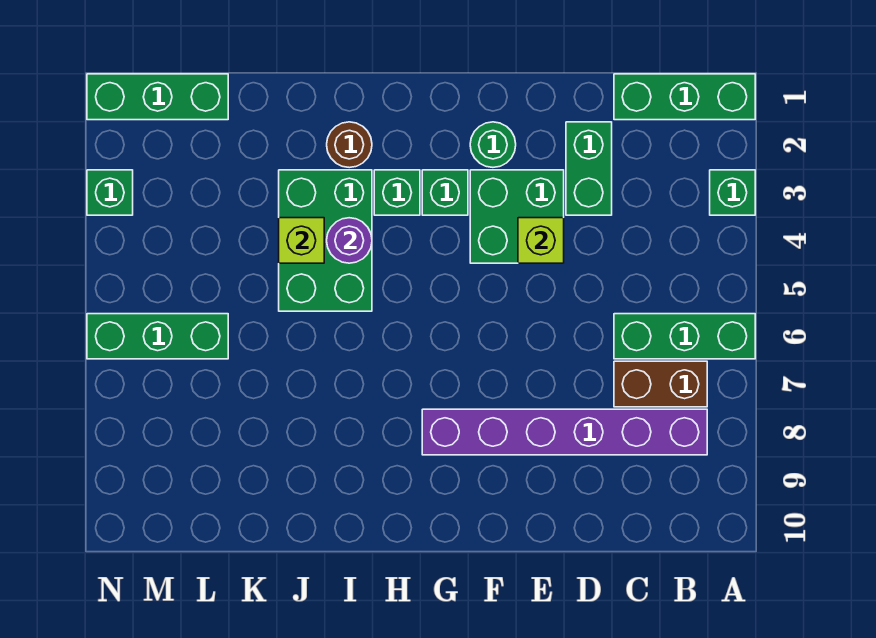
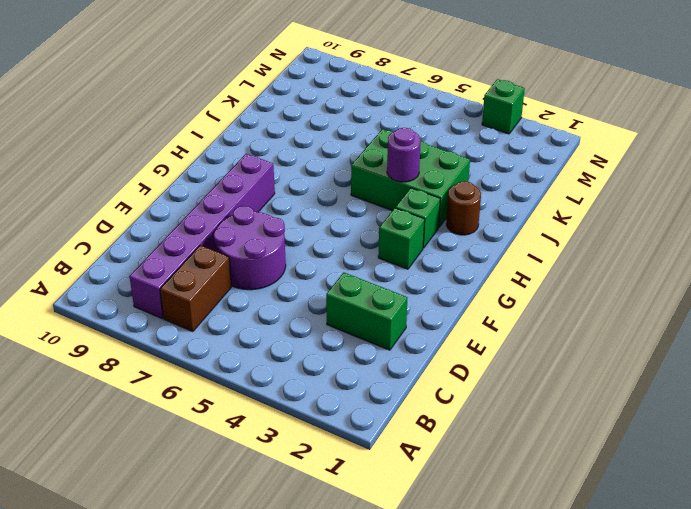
purple 2x2 round brick [214,206,286,290] -> none
none -> green 1x3 brick [614,74,755,120]
none -> green 1x1 brick [710,170,755,215]
none -> green 1x3 brick [614,314,755,359]

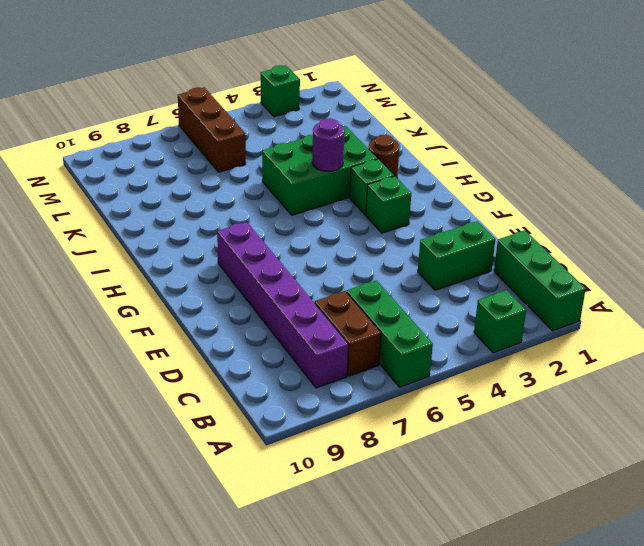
brown 1x3 brick [178,87,246,172] -> green 1x3 brick [87,314,228,359]
none -> green 2x2 brick [470,170,564,263]
none -> green 1x1 round brick [470,122,516,167]
none -> green 1x3 brick [87,74,228,120]

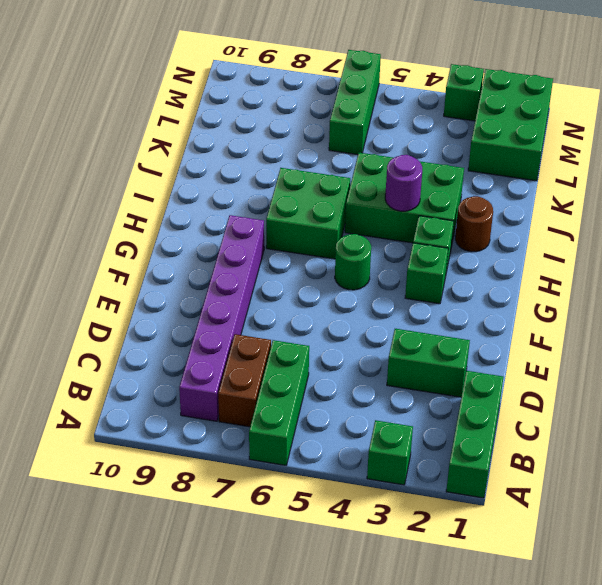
green 1x1 round brick [335,234,371,290] -> green 1x1 round brick moved to [470,122,516,167]
green 2x2 brick [266,168,350,259] -> green 2x2 brick moved to [470,170,564,263]
green 2x3 brick [468,69,553,181] -> green 1x3 brick [87,74,228,120]
none -> lime 1x1 brick [518,218,564,263]
none -> lime 1x1 brick [279,218,324,263]

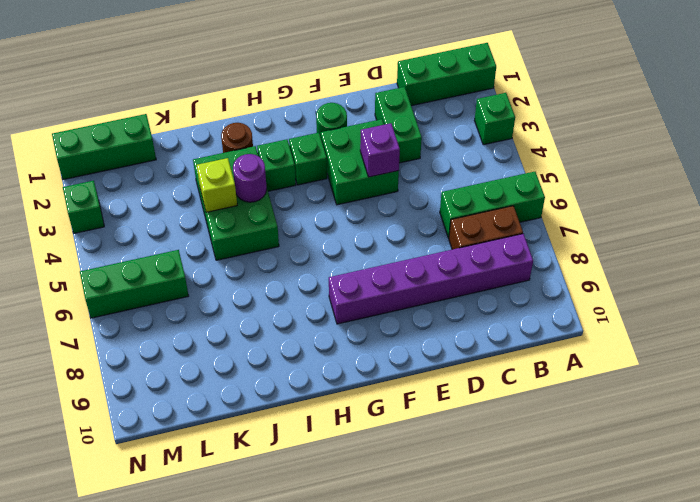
purple 1x1 brick [360,123,400,177] -> lime 1x1 brick [518,218,564,263]

